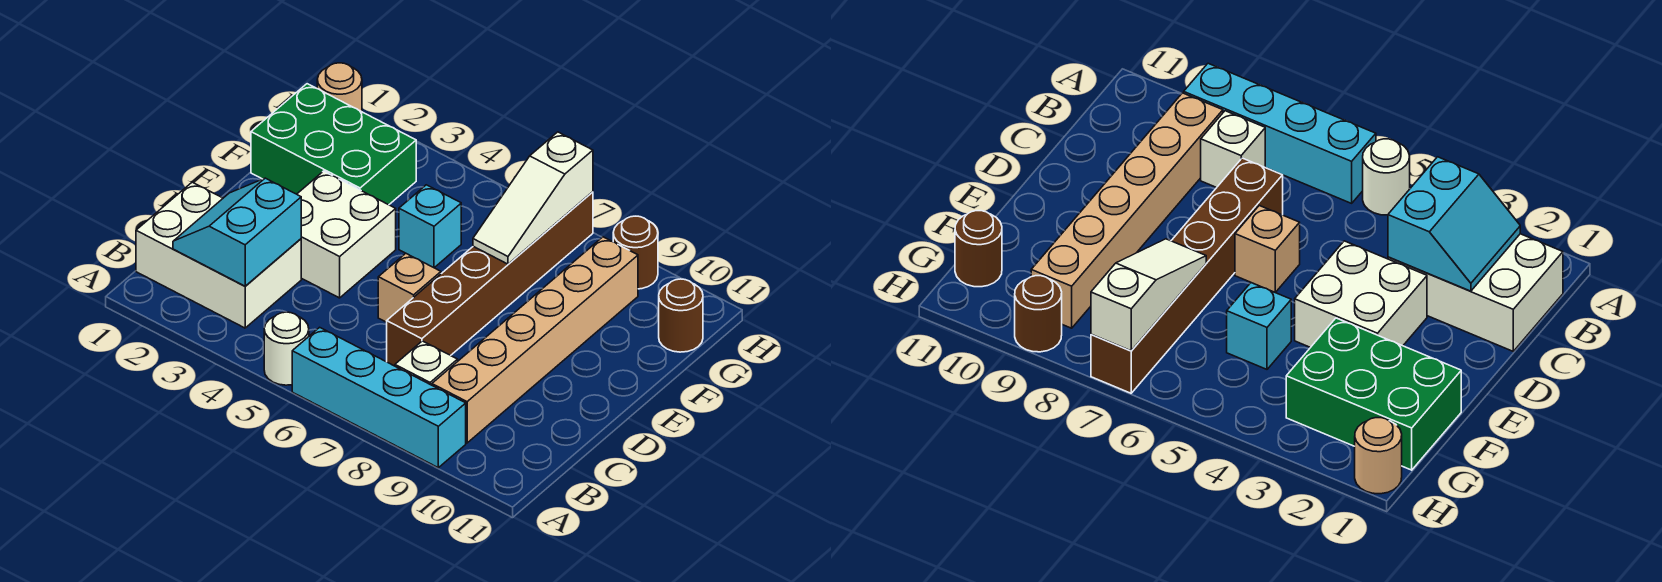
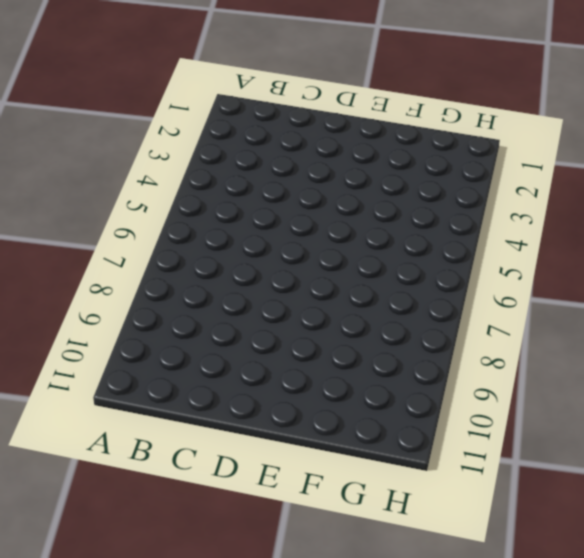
none -> white 1x1 round brick [264,312,309,385]
none -> cyan 1x4 brick [292,327,466,468]
none -> white 2x3 brick [136,182,301,328]

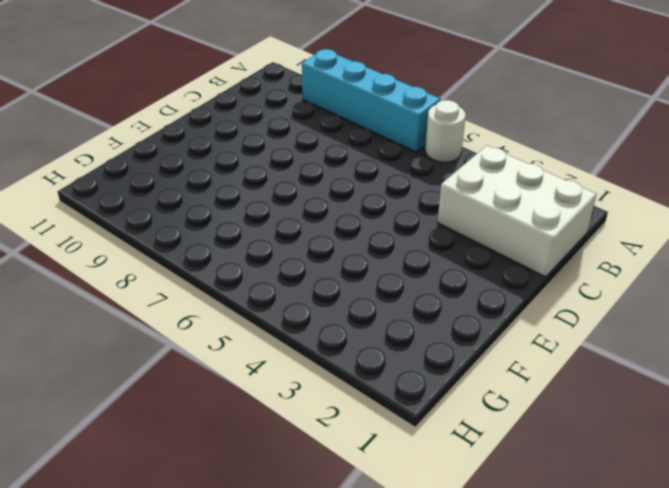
none -> white 1x1 brick [395,341,458,385]
none -> tan 1x6 brick [432,237,638,443]
none -> brown 1x6 brick [387,192,593,366]

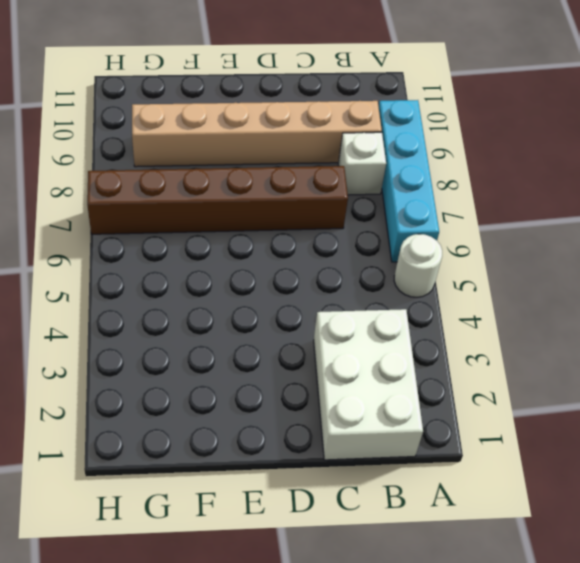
none -> white 2x2 brick [297,171,396,298]
none -> tan 1x1 brick [378,254,441,322]
none -> green 2x3 brick [251,84,416,205]

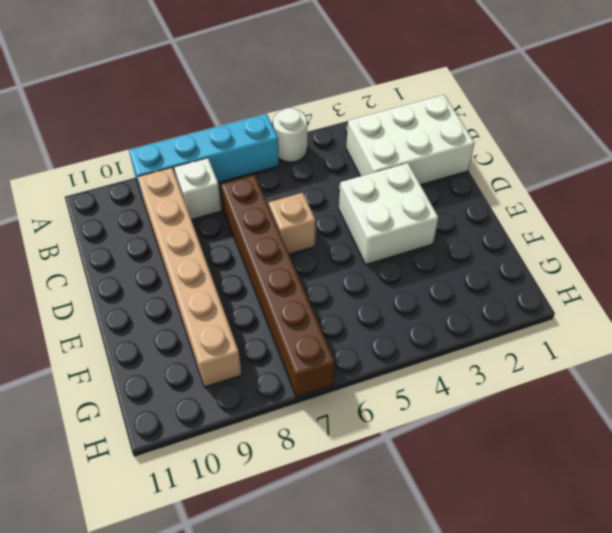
none -> green 2x3 brick [251,84,416,205]
none -> cyan 1x1 brick [399,185,461,268]
none -> brown 1x1 round brick [659,279,703,352]

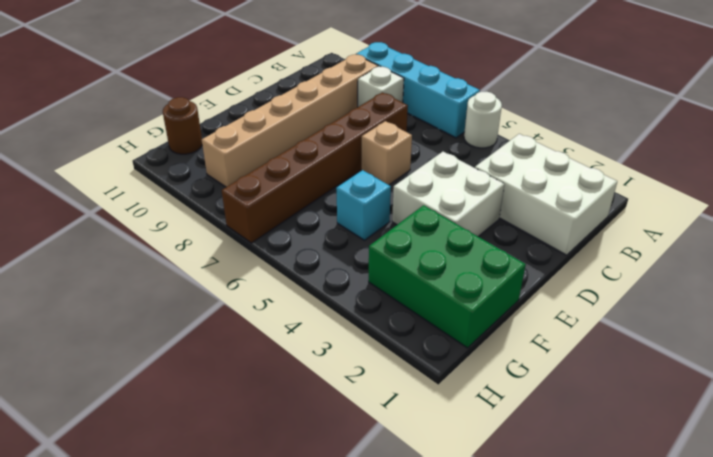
none -> tan 1x1 round brick [317,63,362,112]
none -> brown 1x1 round brick [613,216,658,289]
none -> cyan 2x2 slope [173,178,301,286]

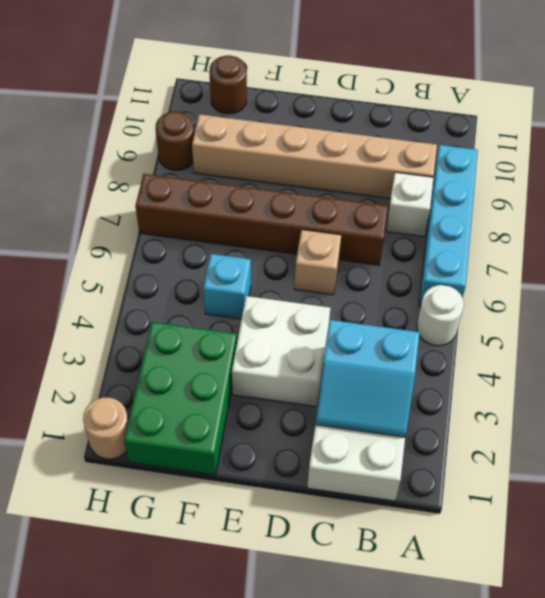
none -> white 1x3 slope [473,132,593,264]

